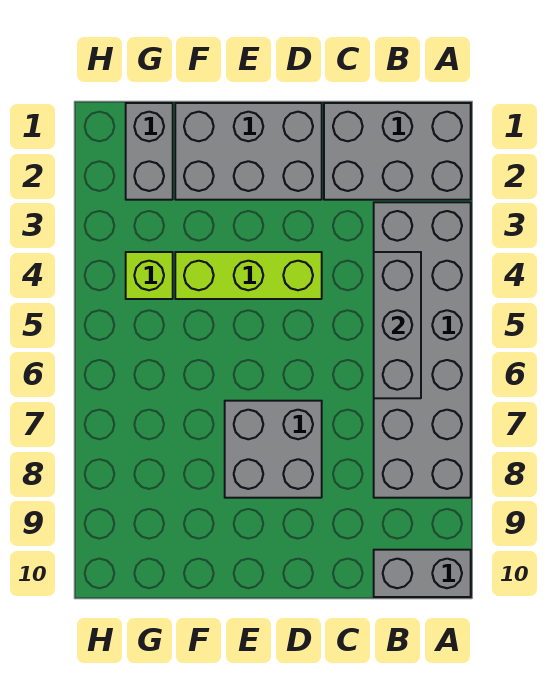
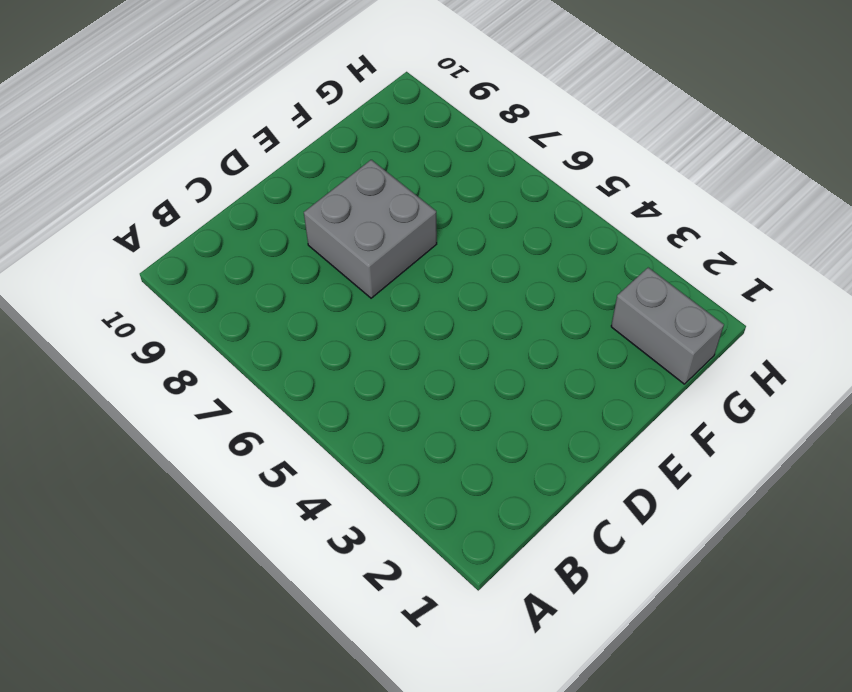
none -> grey 2x3 brick [324,103,471,200]
none -> grey 2x6 brick [374,202,471,498]

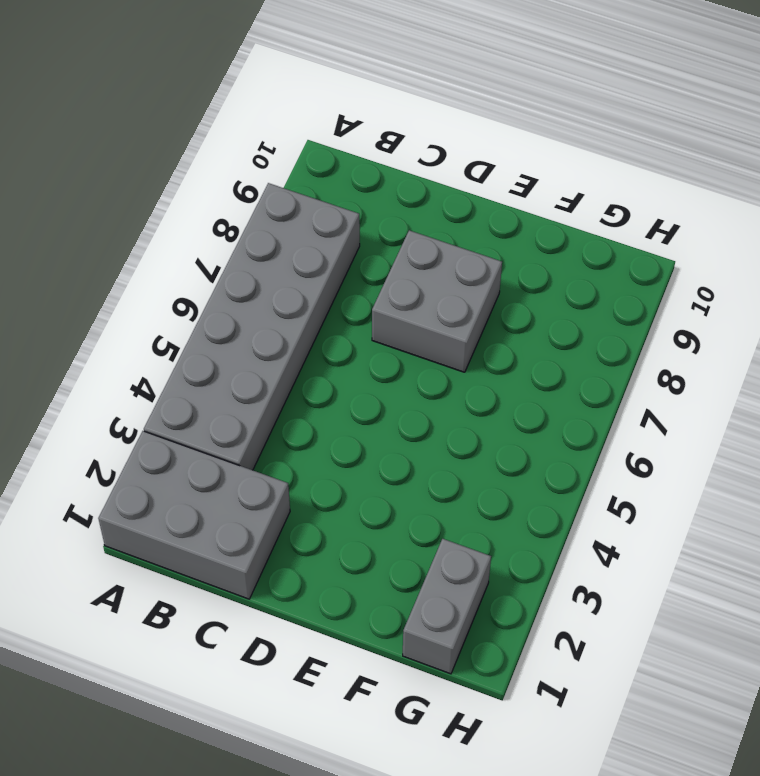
none -> grey 1x2 brick [374,550,471,597]
none -> grey 2x3 brick [175,103,322,200]

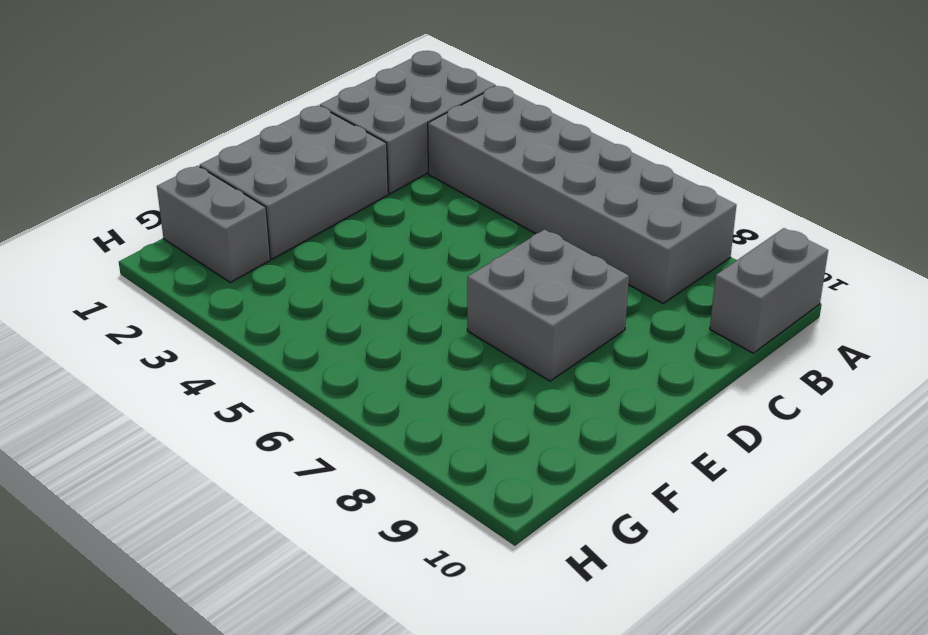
none -> lime 1x3 brick [175,252,322,299]
none -> lime 1x1 brick [126,252,173,299]

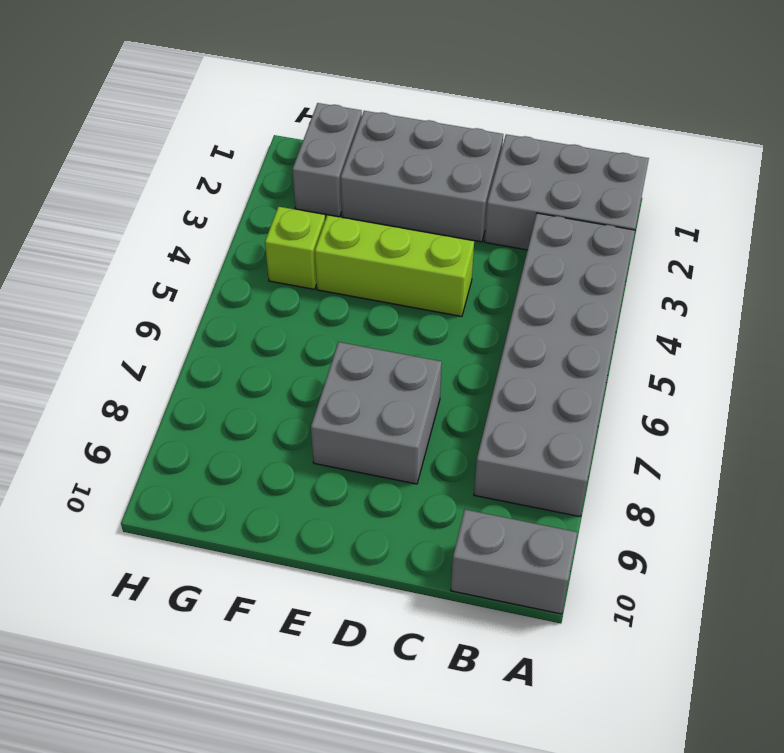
none -> grey 1x3 brick [374,252,421,398]

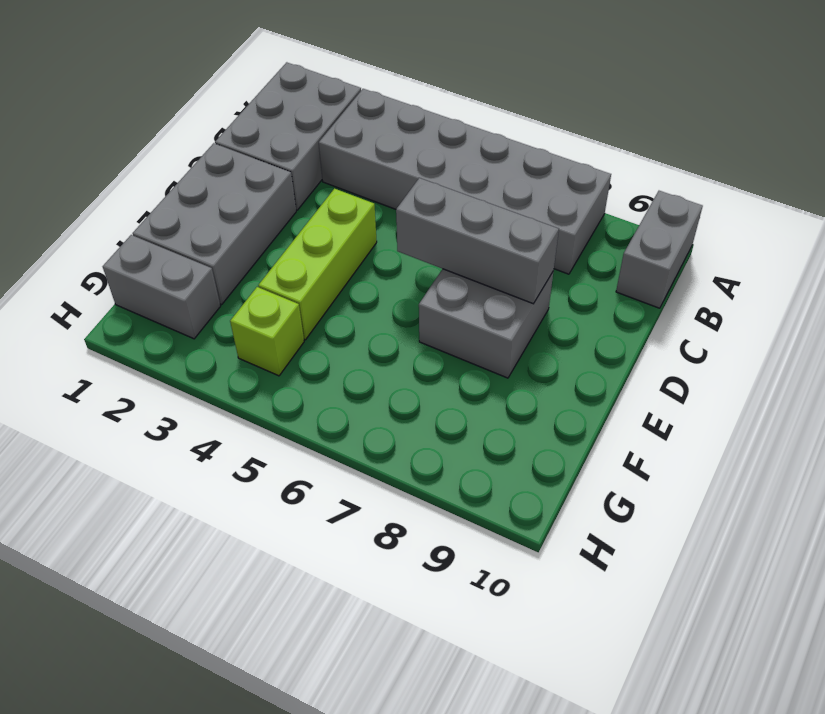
grey 1x3 brick [396,178,559,304] -> grey 1x3 brick moved to [374,252,421,398]

